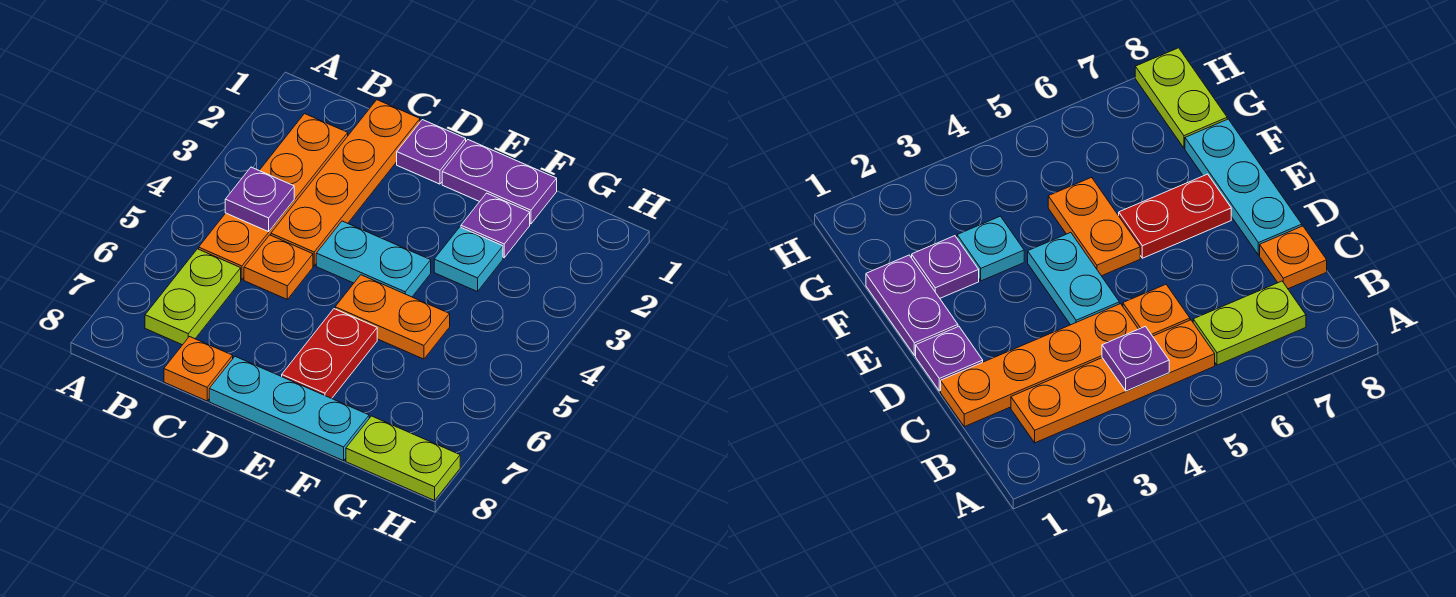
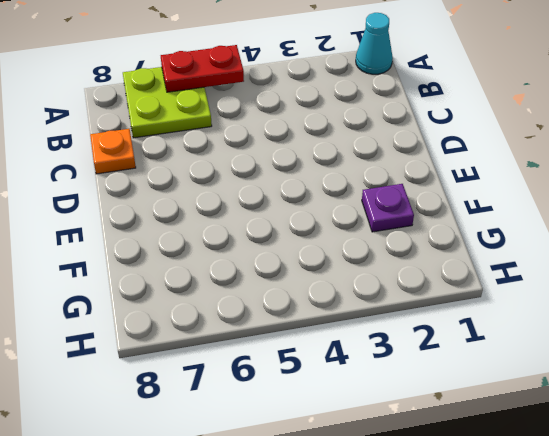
cyan 1x1 cone [356,13,393,74] -> none
red 1x2 plate [161,45,244,92] -> red 1x2 plate moved to [282,309,377,398]
lime 2x2 plate [123,67,212,138] -> lime 1x2 plate [145,249,241,345]
none -> orange 1x4 plate [199,114,348,280]
none -> orange 1x4 plate [271,100,420,266]
none -> orange 1x1 plate [244,235,313,299]

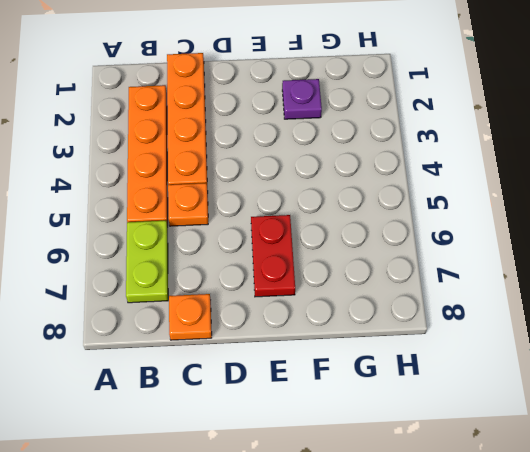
none -> purple 1x1 plate [397,120,466,184]
none -> cyan 1x2 plate [316,221,431,297]
none -> cyan 1x3 plate [209,357,369,461]

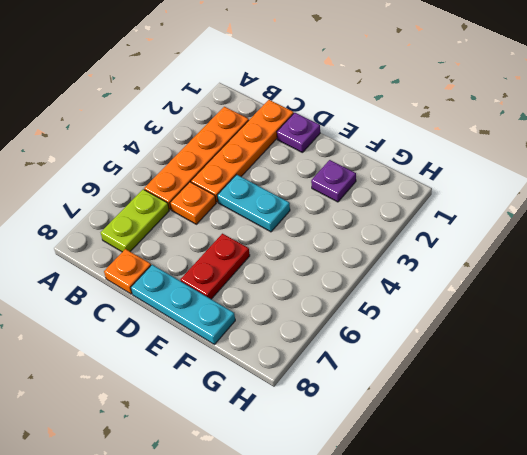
none -> purple 1x2 plate [442,140,557,224]
none -> orange 1x2 plate [335,275,450,359]
none -> cyan 1x1 plate [434,227,503,292]

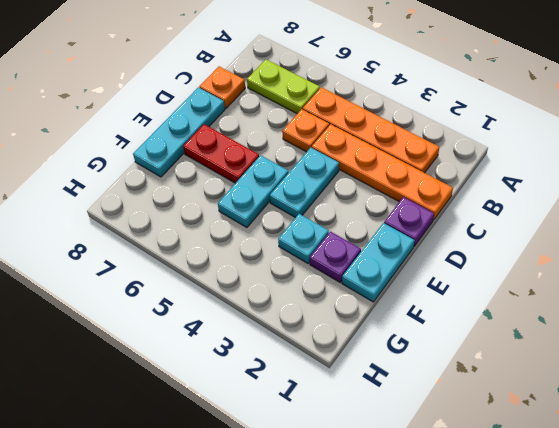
cyan 1x2 plate [342,223,415,302] -> purple 1x2 plate [442,140,557,224]
cyan 1x2 plate [218,155,289,228] -> orange 1x2 plate [335,275,450,359]
none -> lime 1x2 plate [346,416,460,500]
none -> purple 1x1 plate [225,167,294,232]

